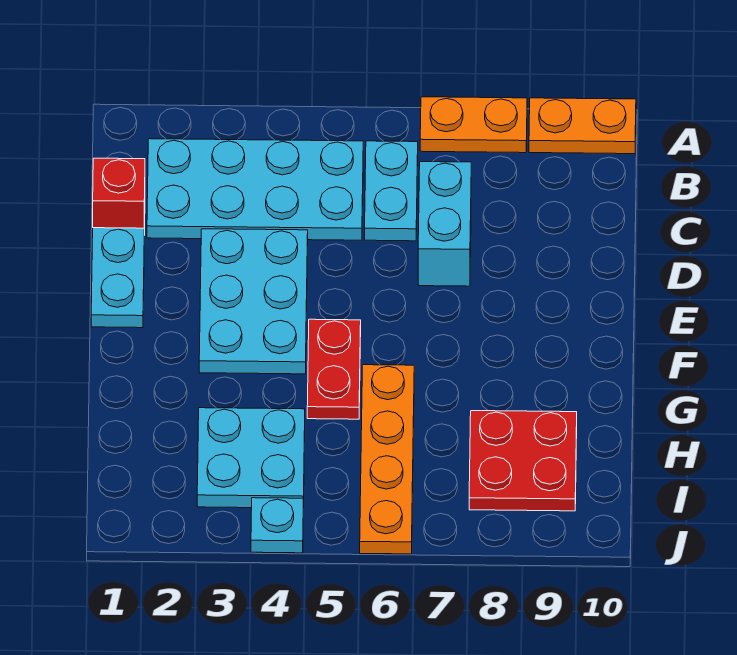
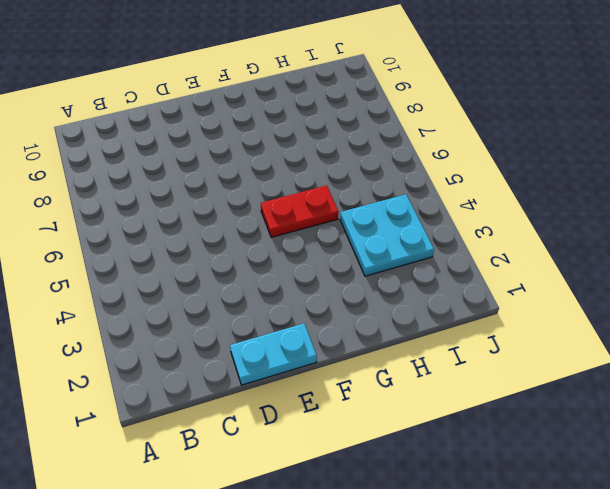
none -> orange 1x2 plate [420,97,527,153]
none -> orange 1x2 plate [529,98,636,154]
none -> cyan 2x4 plate [147,139,363,240]

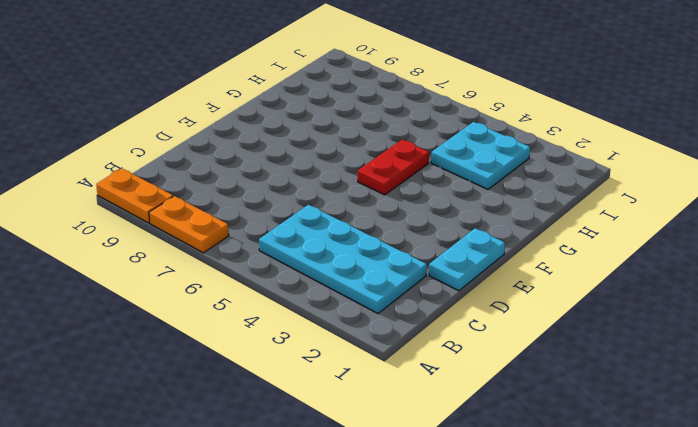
none -> cyan 1x2 plate [365,141,418,241]
none -> red 1x1 brick [93,158,145,235]
none -> cyan 1x2 brick [418,162,471,286]

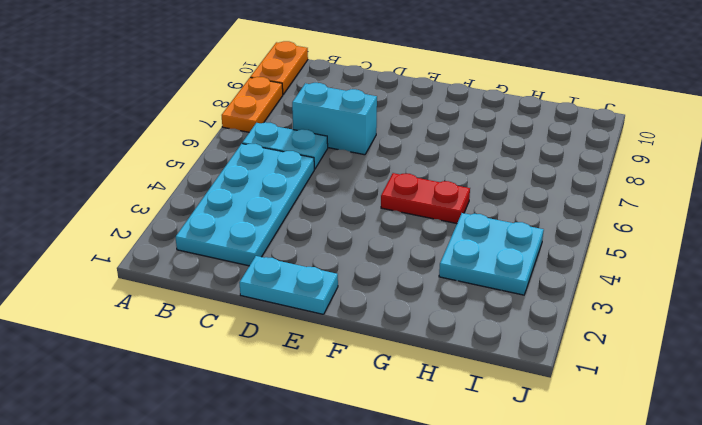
none -> red 1x1 brick [93,158,145,235]
none -> cyan 2x3 plate [199,229,308,374]
none -> orange 1x4 plate [360,365,414,554]

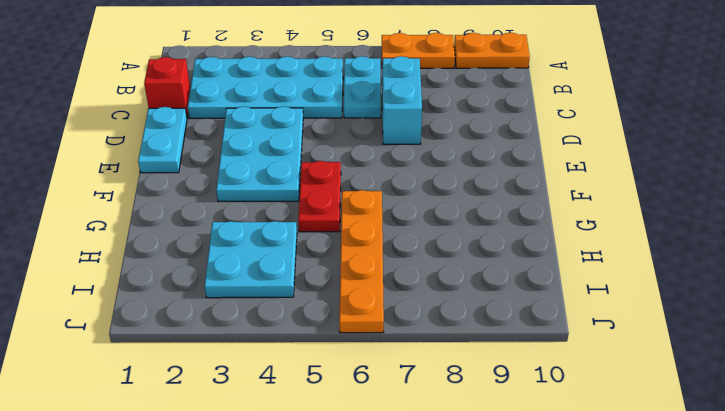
none -> red 2x2 plate [469,411,577,511]
none -> cyan 1x1 plate [251,498,303,553]

